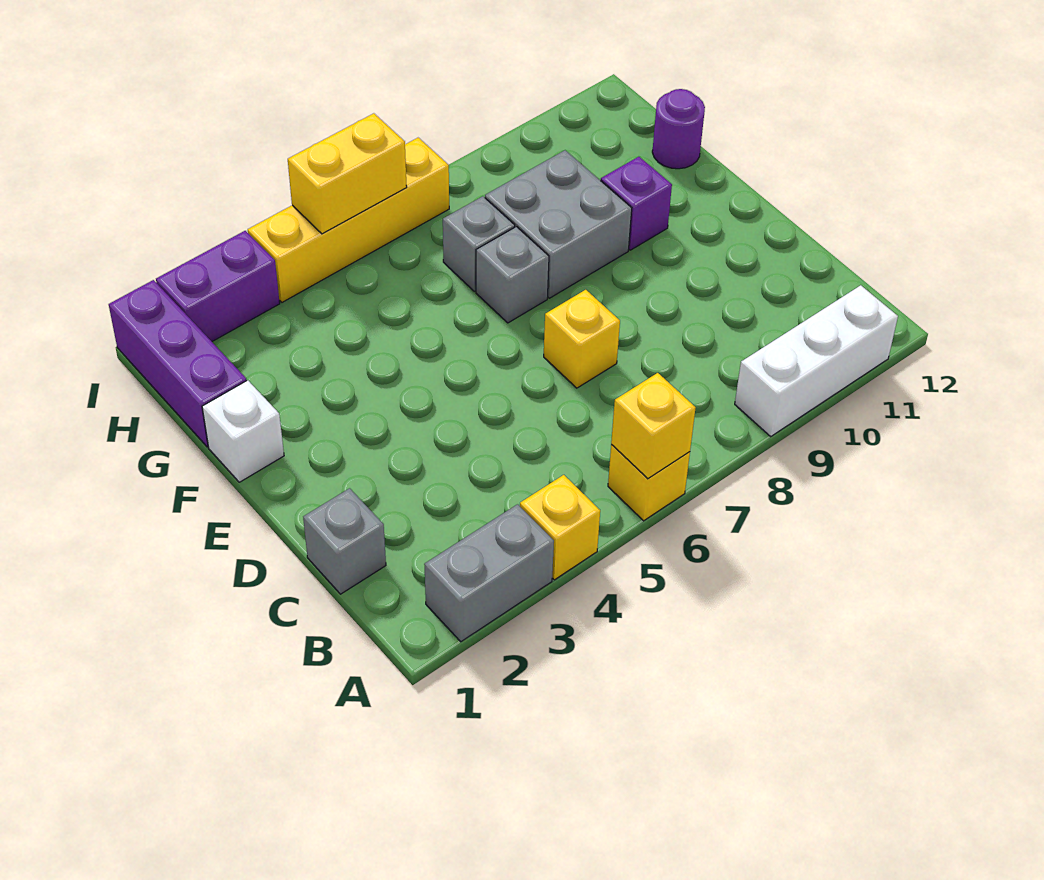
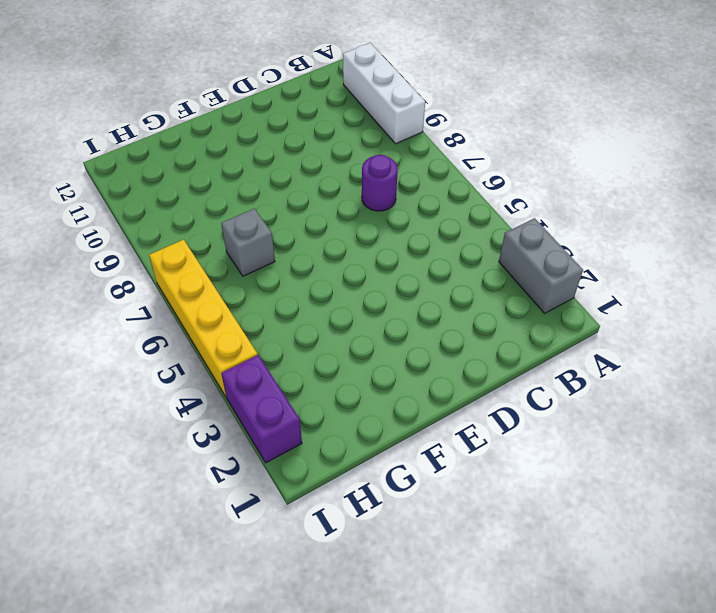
purple 1x1 round brick [362,155,398,211] -> purple 1x1 round brick moved to [652,89,705,169]
none -> yellow 1x1 brick [520,475,600,580]
none -> yellow 1x1 brick [608,445,690,521]
none -> grey 1x1 brick [303,488,386,594]

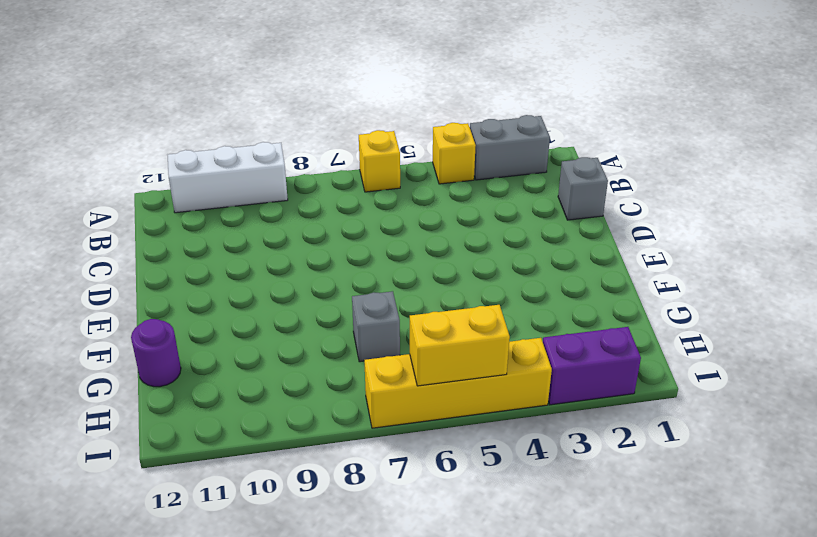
none -> yellow 1x1 brick [544,290,620,388]
none -> white 1x1 brick [202,380,284,482]
none -> grey 1x1 brick [476,227,549,323]

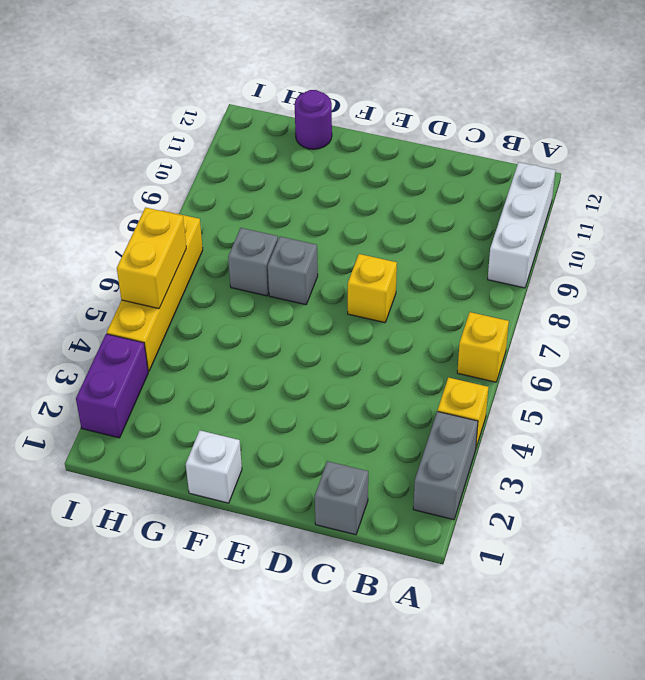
none -> grey 2x2 brick [485,150,632,298]
none -> purple 1x1 brick [601,157,672,250]
none -> purple 1x3 brick [109,280,247,447]

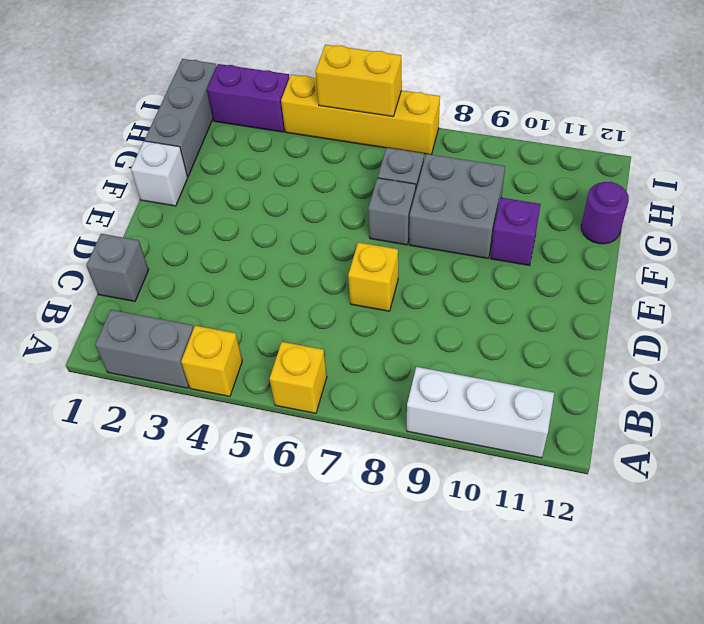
grey 1x3 brick [145,59,217,177] -> purple 1x3 brick [109,280,247,447]
none -> yellow 1x1 brick [611,373,696,479]

